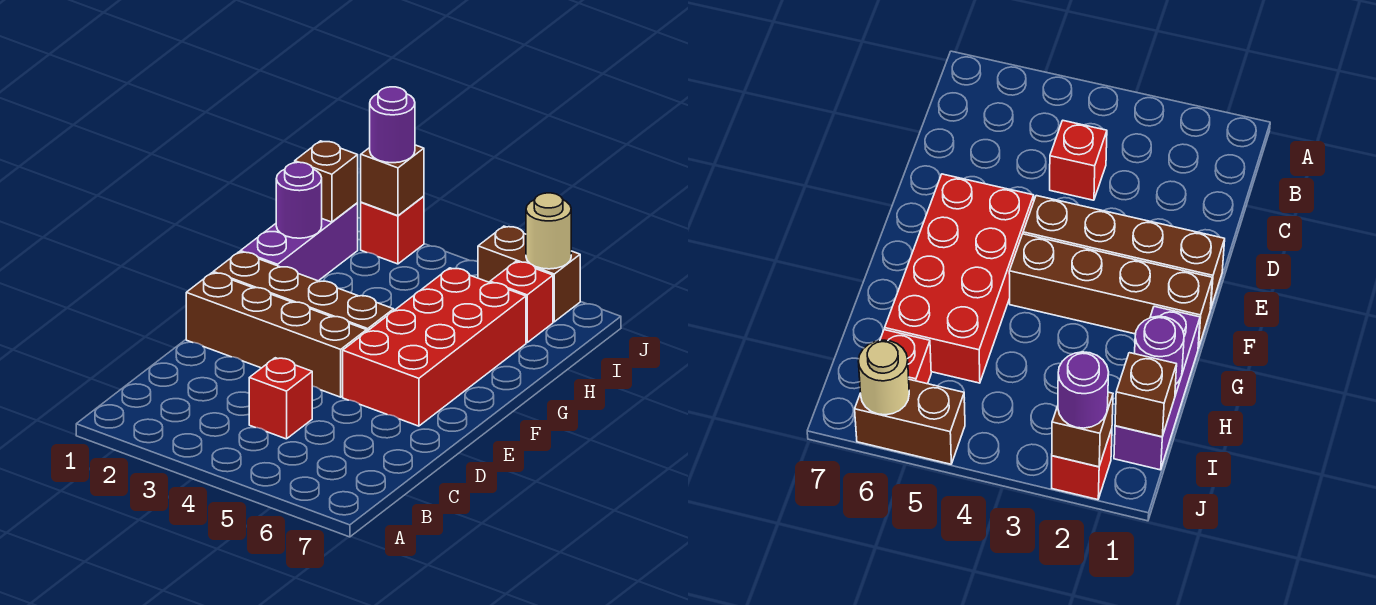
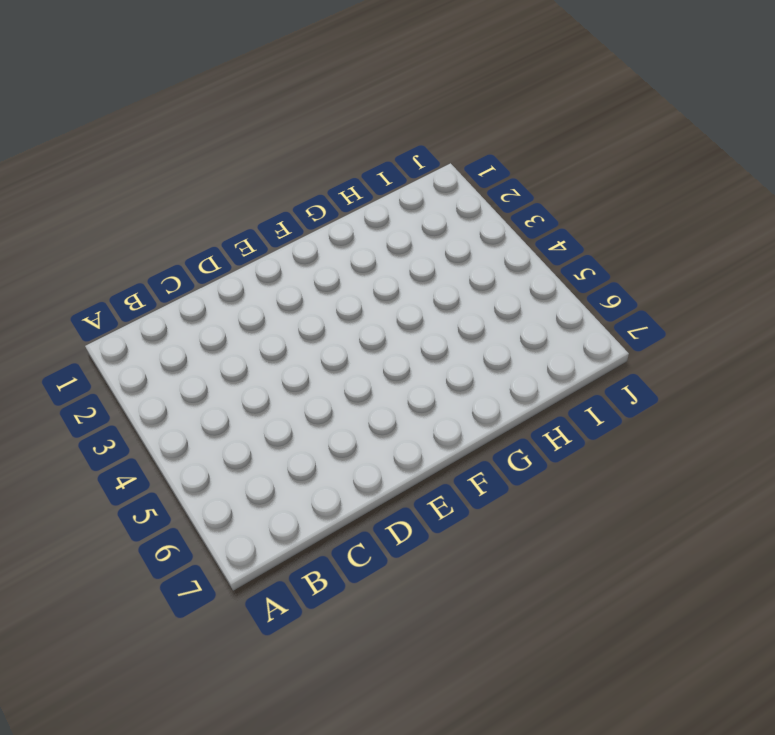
none -> red 1x1 brick [249,358,312,439]
none -> brown 1x4 brick [186,273,367,397]
none -> red 2x4 brick [343,268,526,426]

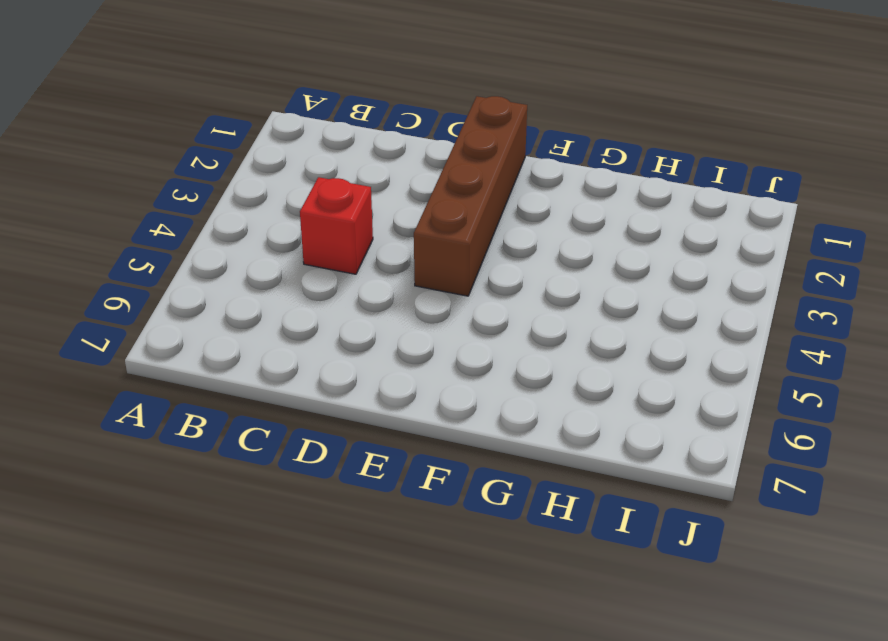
none -> red 2x4 brick [343,268,526,426]
none -> brown 1x4 brick [213,252,394,331]
none -> purple 1x3 brick [240,203,358,281]

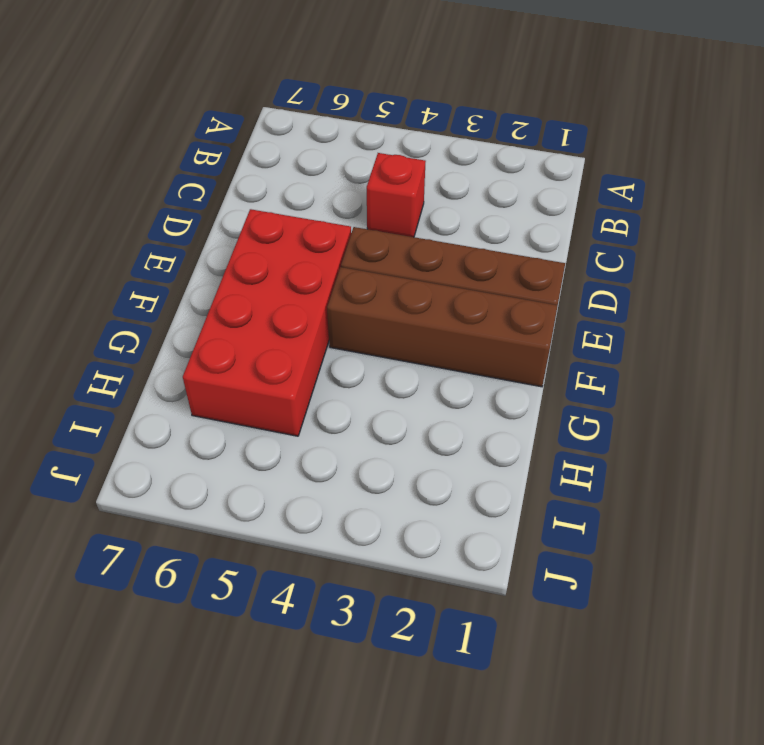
none -> purple 1x3 brick [240,203,358,281]
none -> red 1x1 brick [490,262,553,343]
none -> red 1x1 brick [361,196,424,264]

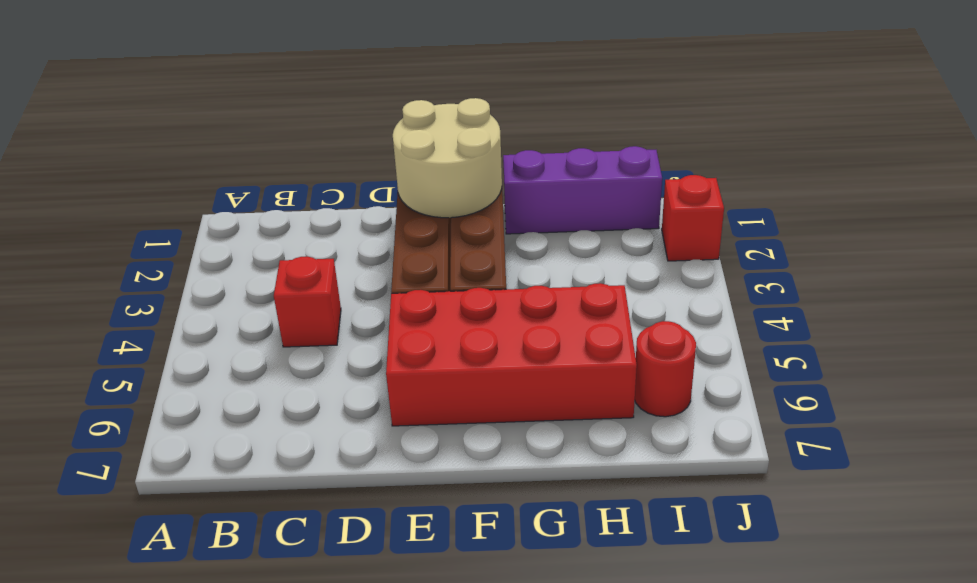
tan 2x2 round brick [393,98,502,218] -> none
red 1x1 round brick [635,321,696,417] -> red 1x1 brick [490,262,553,343]
none -> brown 1x2 brick [478,226,580,322]
none -> purple 1x1 round brick [276,162,322,238]
none -> brown 1x1 brick [295,141,358,222]

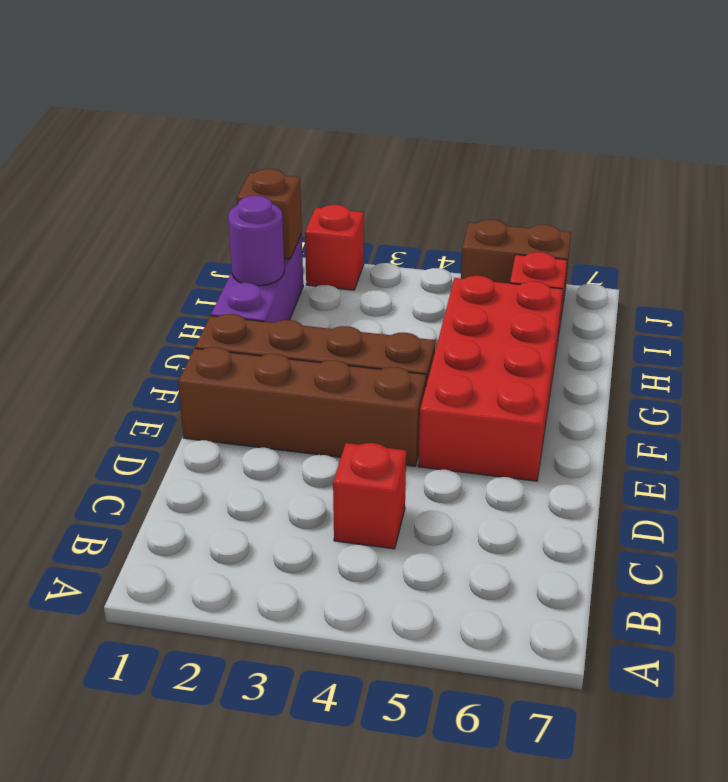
none -> brown 1x1 brick [361,145,424,216]
none -> tan 1x1 round brick [526,193,571,269]
none -> purple 1x1 round brick [370,87,415,163]

